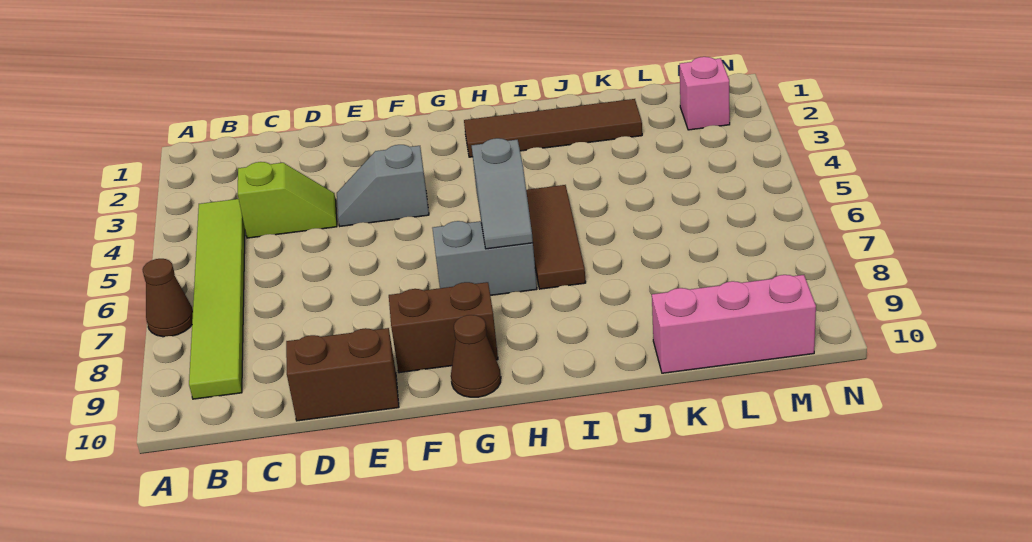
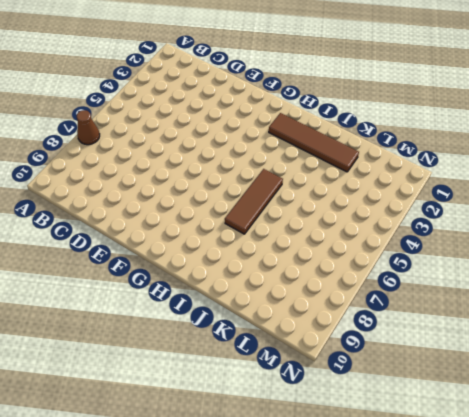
none -> lime 1x6 tile [189,199,245,399]
none -> lime 1x2 slope [238,162,337,238]
none -> brown 1x2 brick [286,328,399,421]

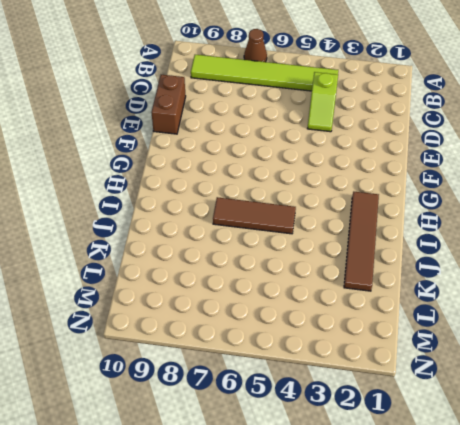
none -> grey 1x2 slope [337,145,429,226]
none -> brown 1x2 brick [389,282,498,373]
none -> grey 1x2 brick [432,221,537,295]

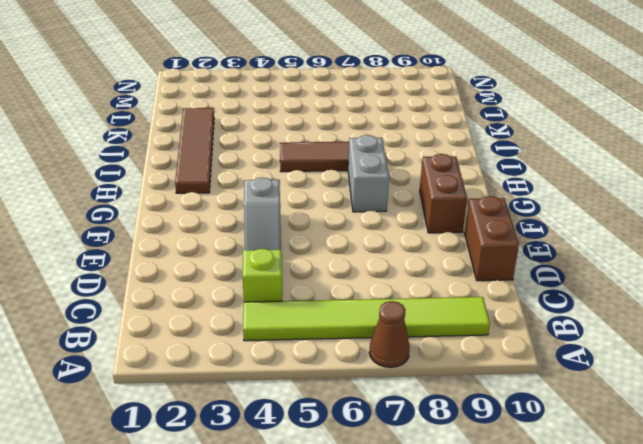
none -> brown 1x1 cone [451,315,501,397]
none -> pink 1x3 brick [652,275,816,373]
none -> pink 1x1 brick [680,57,730,130]

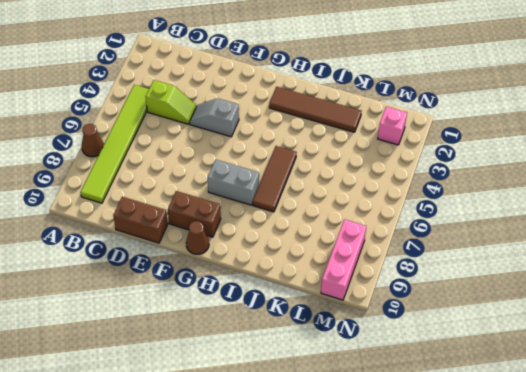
pink 1x3 brick [321,220,366,300] -> pink 1x3 brick turned to [652,275,816,373]
none -> grey 1x2 slope [472,138,533,249]

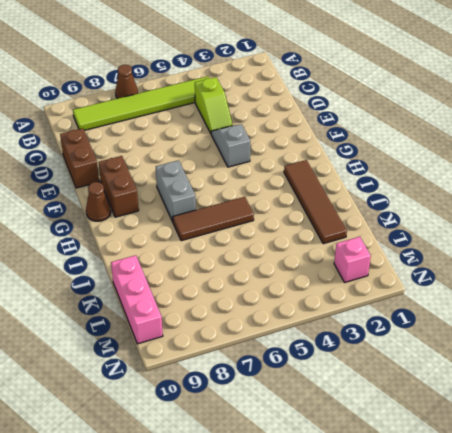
none -> grey 1x2 slope [472,138,533,249]

